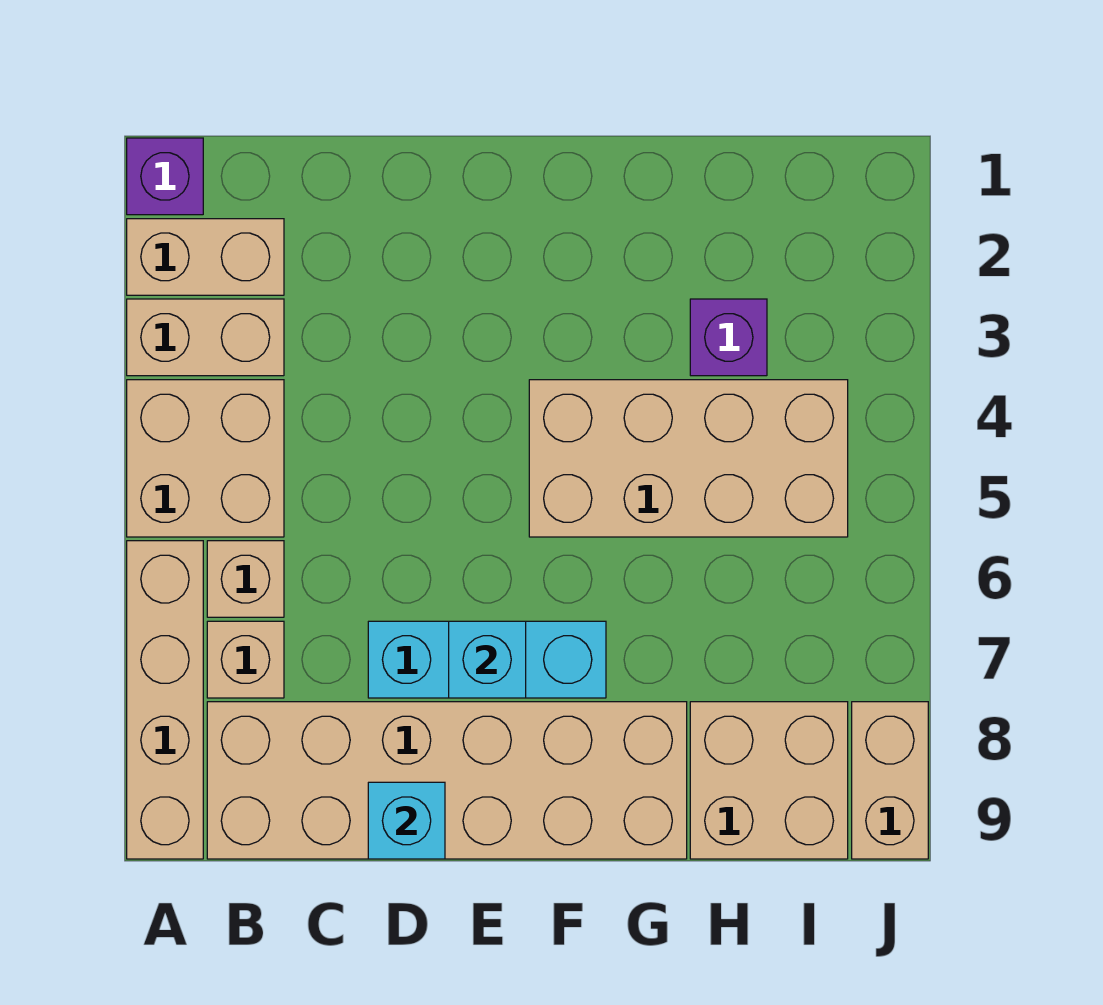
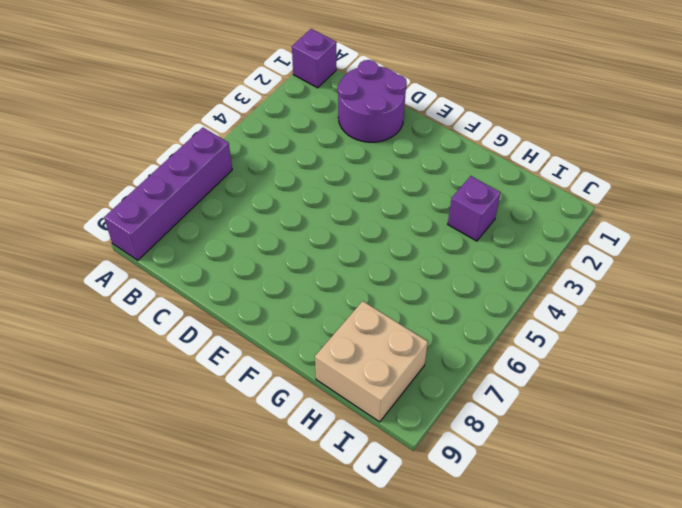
purple 1x4 brick [104,128,232,260] -> tan 1x4 brick [127,541,203,859]
purple 2x2 round brick [338,60,407,142] -> none
none -> tan 1x2 brick [127,219,284,295]
none -> tan 1x2 brick [127,299,284,376]
none -> tan 2x2 brick [127,380,284,537]

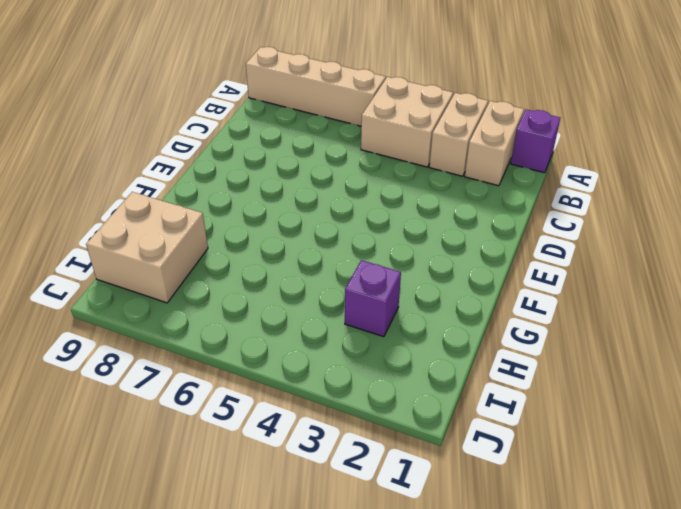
none -> tan 1x1 brick [207,541,284,617]
none -> tan 1x1 brick [207,621,284,698]
none -> tan 2x6 brick [207,702,687,859]

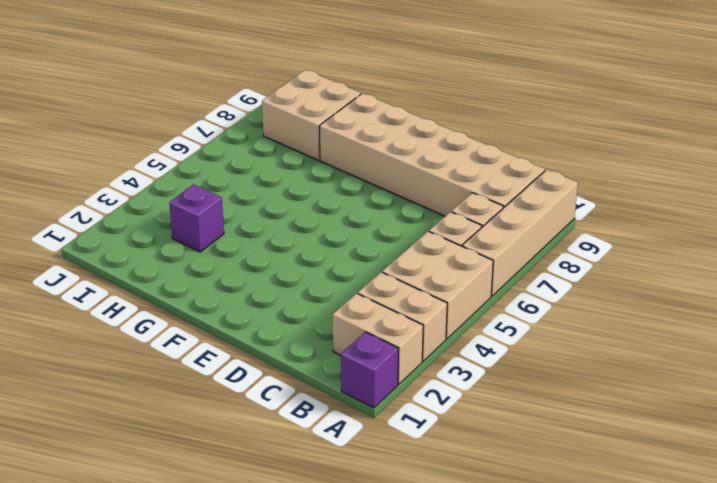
none -> cyan 1x3 brick [368,621,606,698]
none -> tan 2x4 brick [529,380,848,537]
none -> tan 1x2 brick [852,702,928,859]

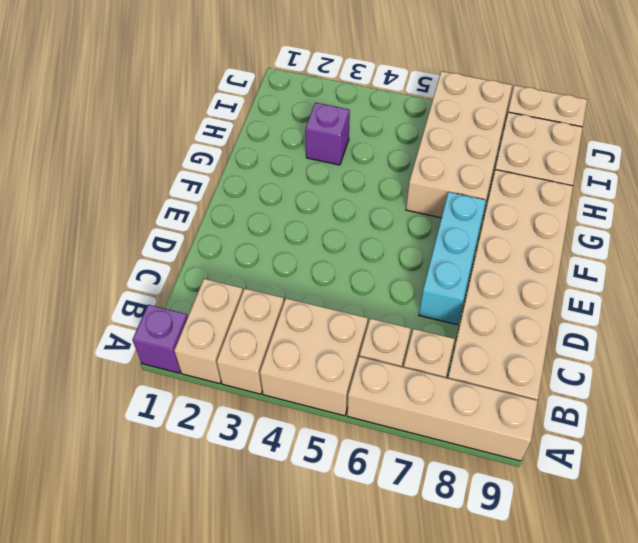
tan 2x4 brick [406,71,512,218] -> tan 2x4 brick moved to [529,380,848,537]
none -> cyan 1x1 brick [368,782,445,859]
none -> cyan 1x1 brick [449,621,526,698]

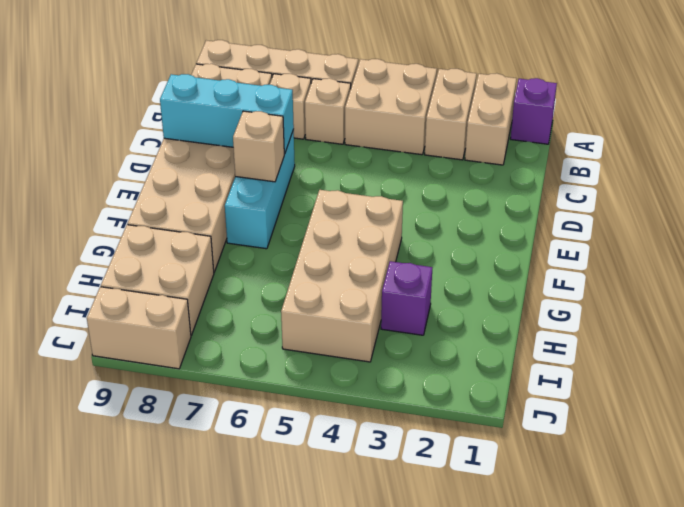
cyan 1x3 brick [160,74,294,154] -> cyan 1x1 brick [368,782,445,859]
tan 1x1 brick [233,111,284,182] -> cyan 1x1 brick [449,621,526,698]

